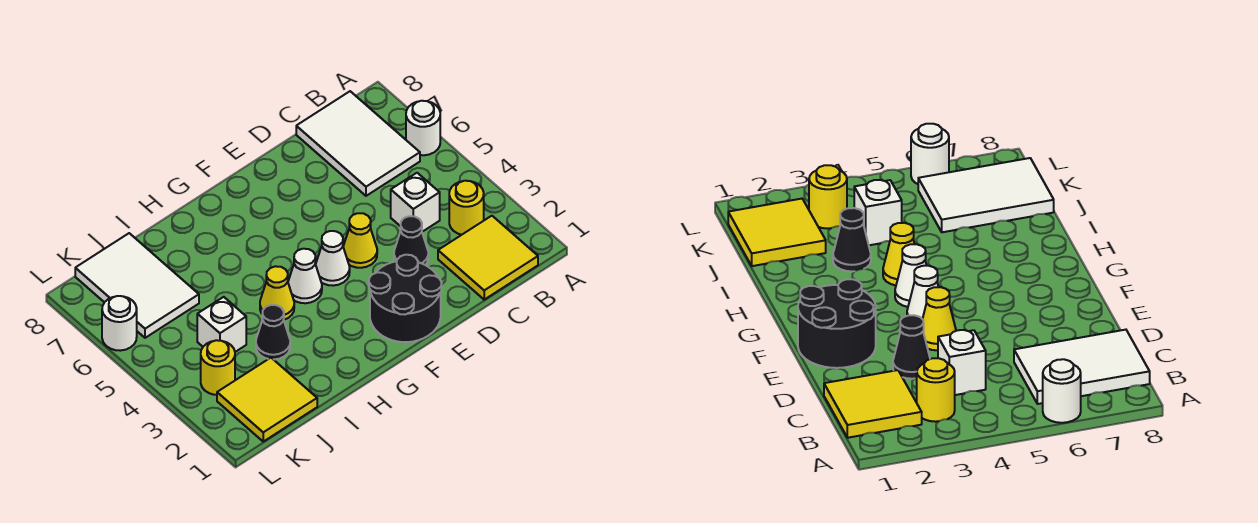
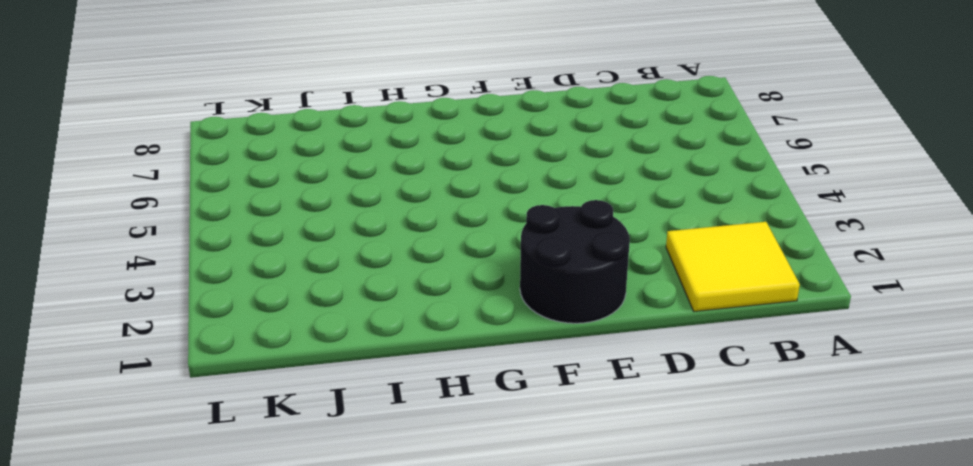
none -> white 1x1 round brick [406,101,440,155]
none -> yellow 1x1 round brick [449,181,484,235]
none -> white 2x3 tile [296,91,420,196]

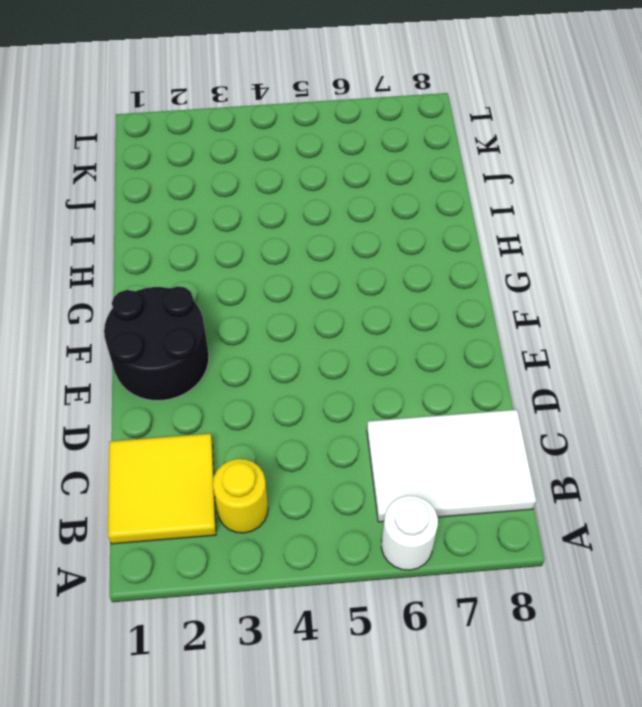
none -> white 1x1 brick [391,173,440,232]
none -> black 1x1 cone [394,216,428,265]
none -> yellow 1x1 cone [343,213,377,268]

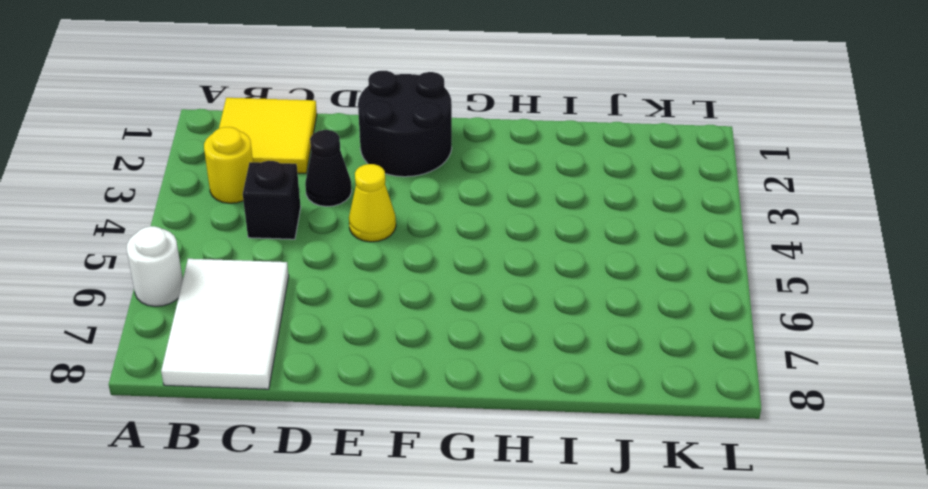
black 1x1 brick [243,161,301,239] -> white 1x1 brick [391,173,440,232]
none -> white 1x1 cone [316,231,350,286]
none -> white 1x1 cone [288,249,322,303]
none -> yellow 1x1 cone [260,266,294,320]

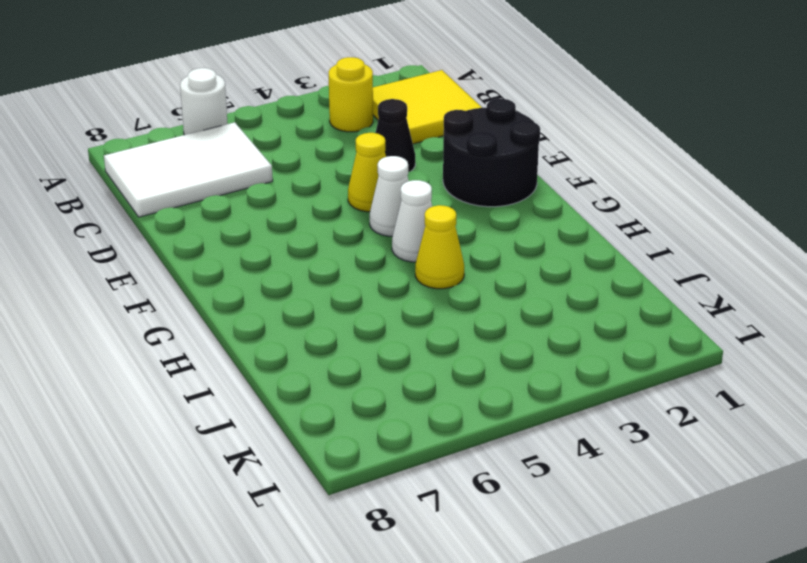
none -> white 1x1 brick [391,173,440,232]
none -> black 1x1 cone [256,305,290,359]
none -> yellow 2x2 tile [217,358,317,441]

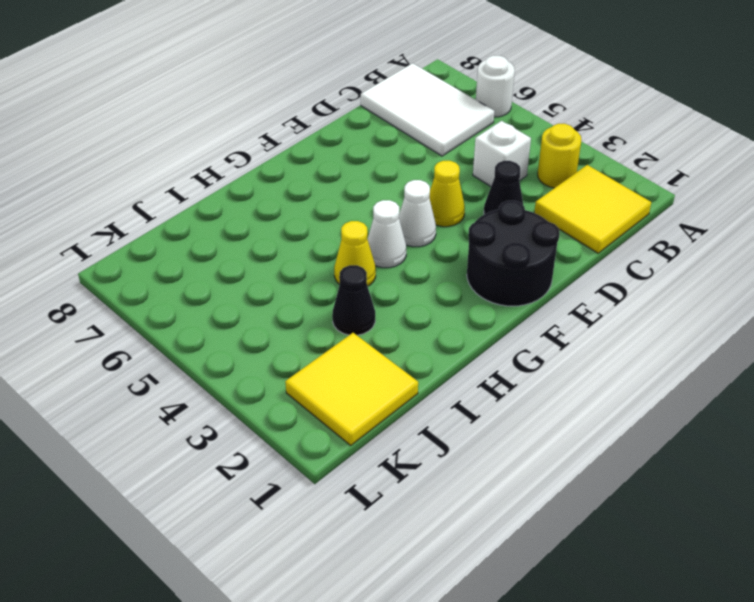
none -> white 1x1 brick [197,297,246,352]
none -> white 2x3 tile [75,233,199,338]
none -> yellow 1x1 round brick [201,340,235,395]

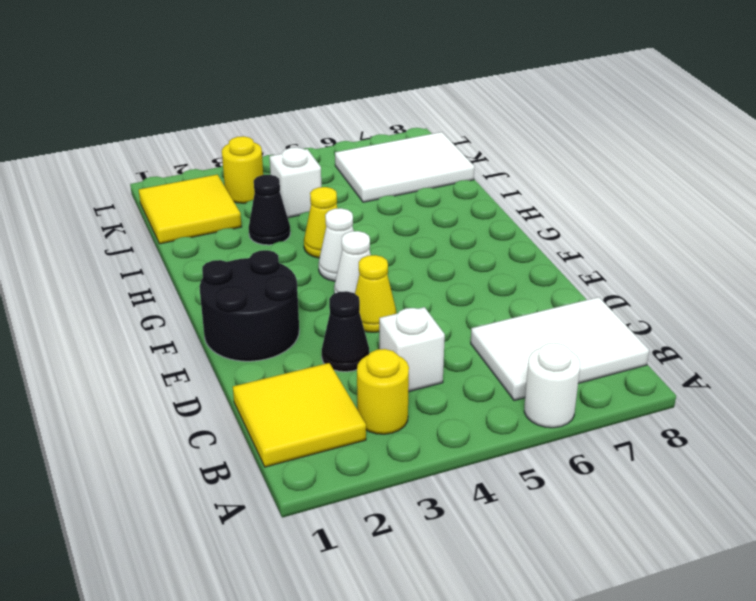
none -> white 1x1 round brick [102,296,137,351]

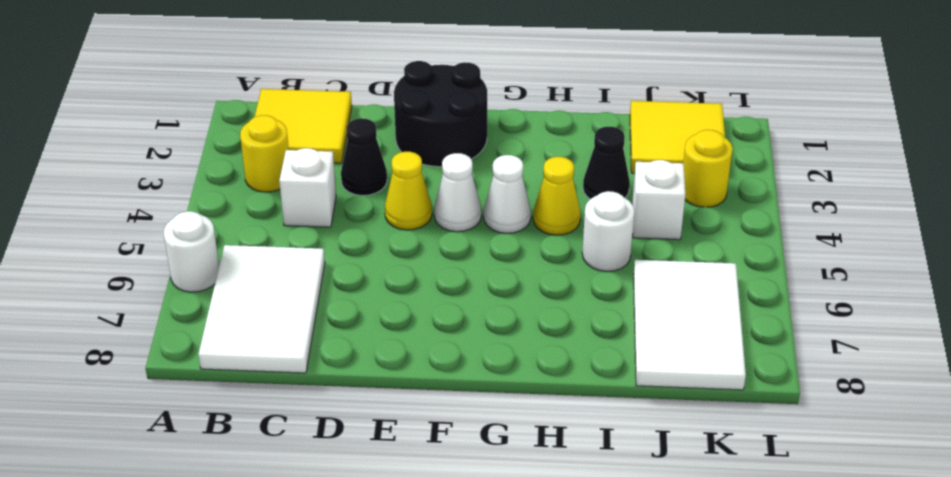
white 1x1 round brick [582,191,634,271] -> white 1x1 round brick moved to [102,296,137,351]

